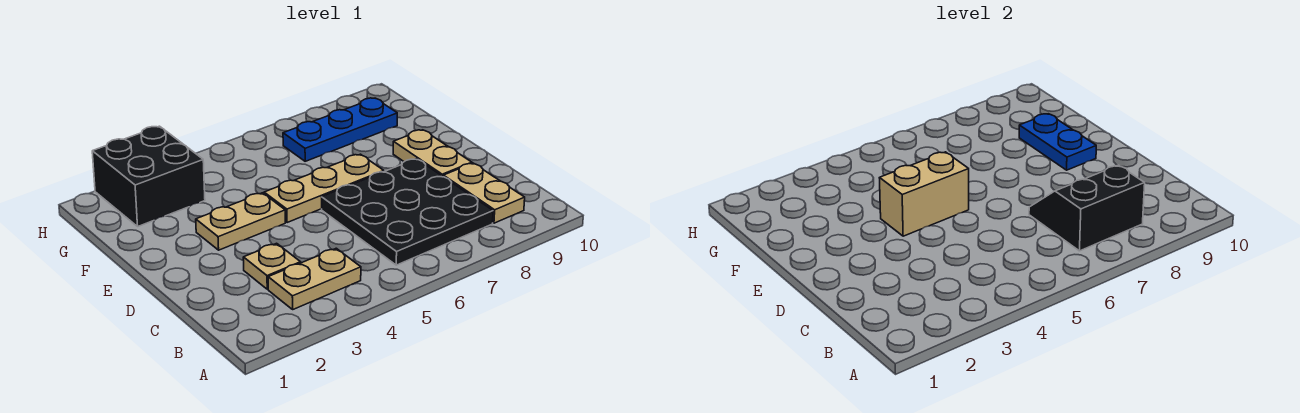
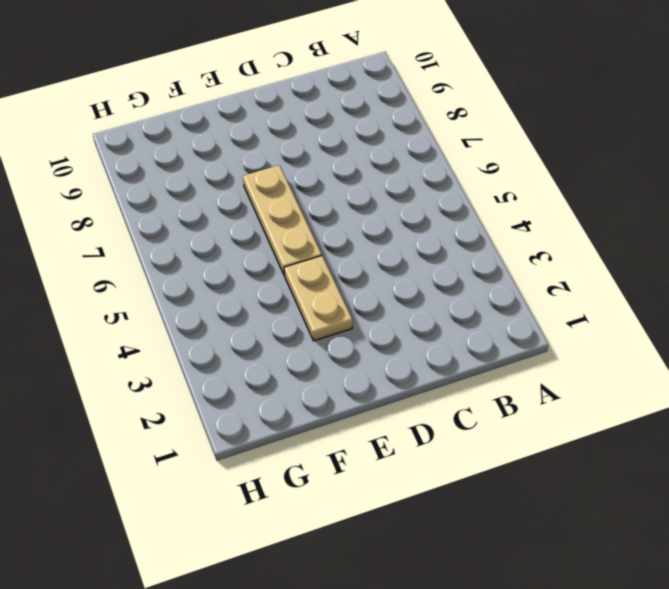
none -> tan 1x2 plate [268,248,361,309]
none -> black 3x3 plate [322,159,493,265]
none -> tan 1x2 plate [443,163,525,223]

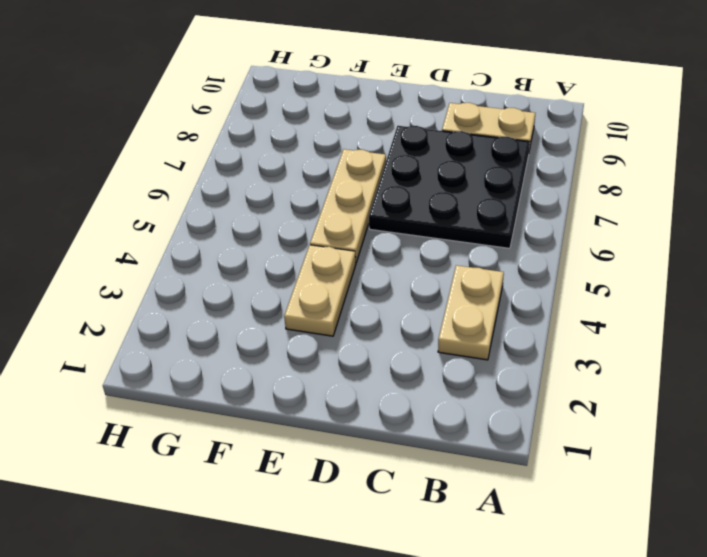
none -> tan 1x1 plate [243,243,301,289]
none -> tan 1x2 plate [393,130,472,176]
none -> black 2x2 brick [92,126,205,226]

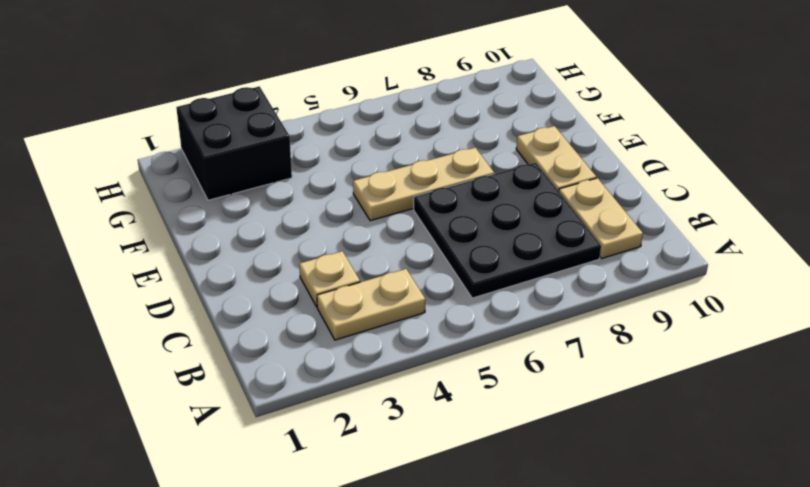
none -> tan 1x2 plate [196,193,285,250]
none -> blue 1x3 plate [283,98,397,161]
none -> black 2x2 slope [1029,165,1145,251]

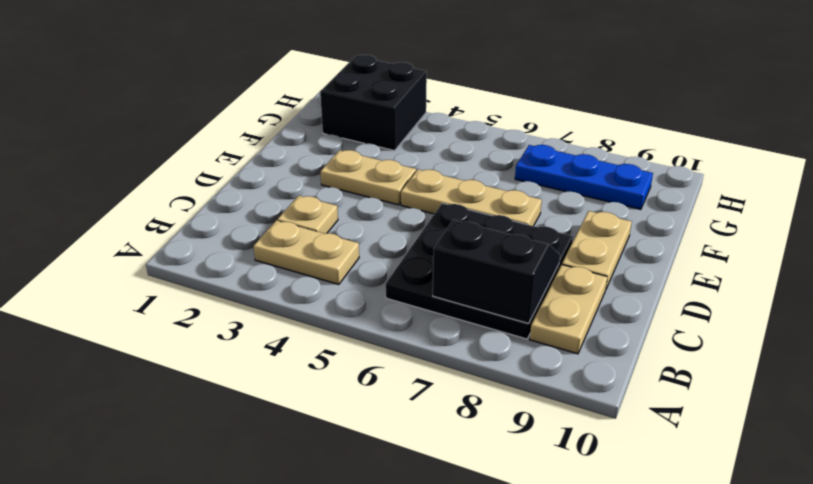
none -> tan 1x2 brick [880,152,969,236]
none -> blue 1x2 plate [1019,114,1096,170]

